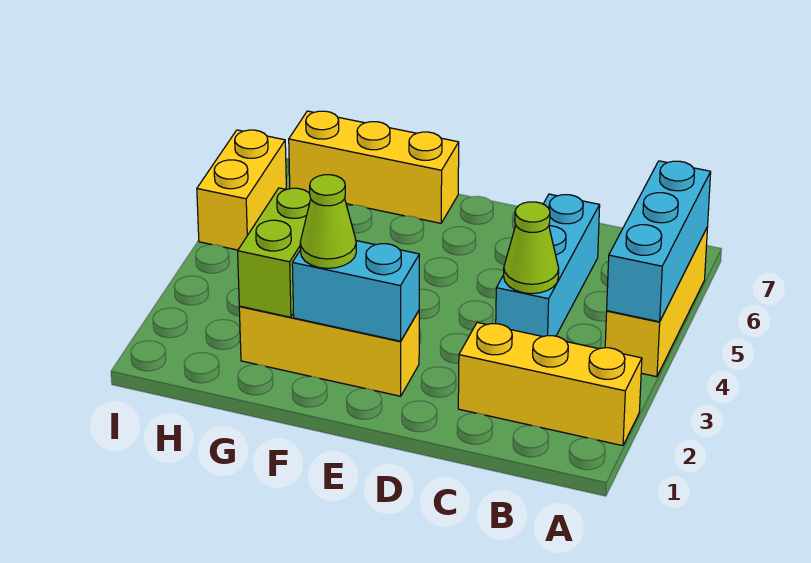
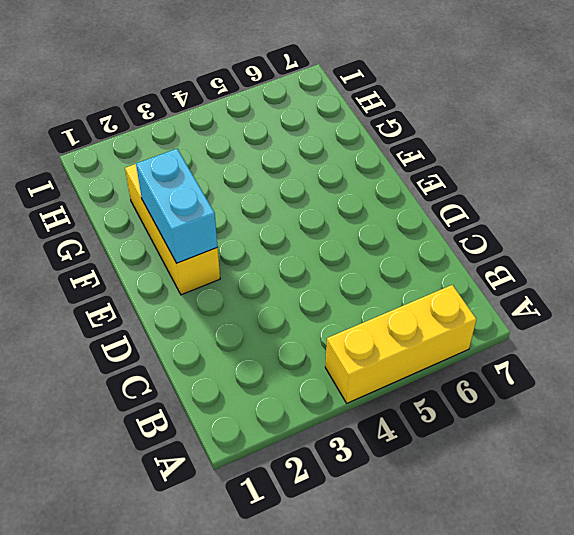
none -> yellow 1x3 brick [458,322,642,446]
none -> cyan 1x3 brick [496,194,600,337]

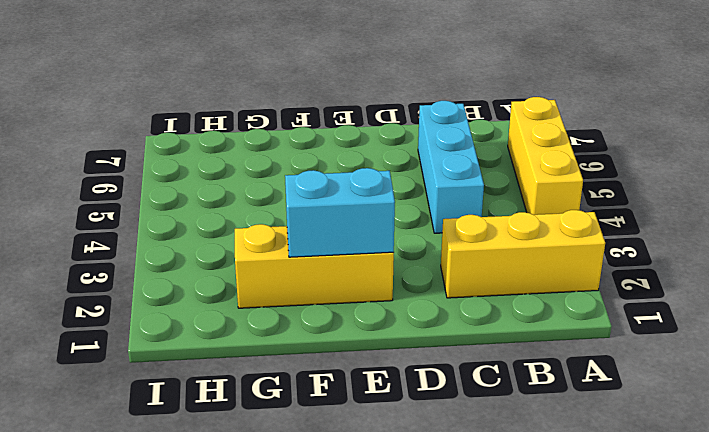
none -> yellow 1x3 brick [289,111,459,223]
none -> yellow 1x2 brick [197,130,286,250]

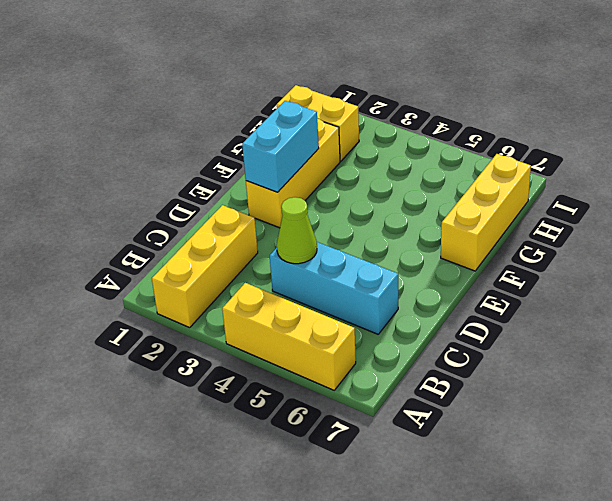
yellow 1x2 brick [277,85,359,161] -> yellow 1x2 brick moved to [197,130,286,250]
none -> cyan 1x3 brick [607,161,711,322]
none -> lime 1x2 brick [238,188,311,317]

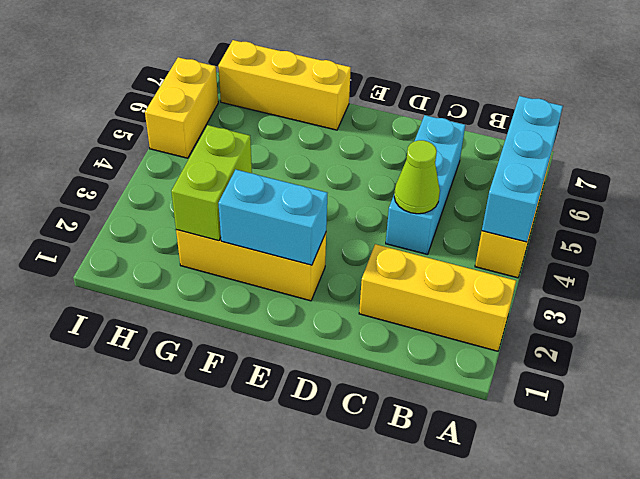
none -> lime 1x1 cone [300,175,356,268]

